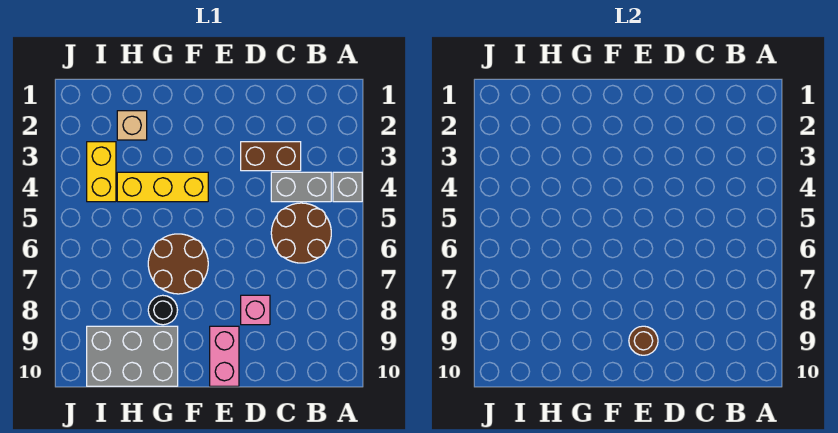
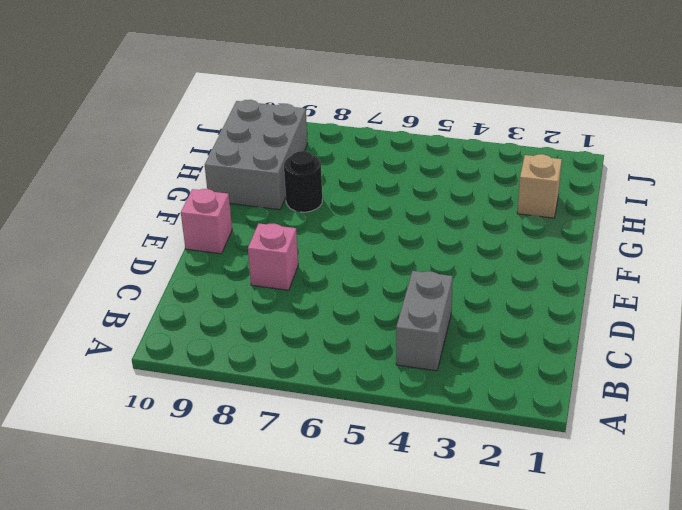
pink 1x1 brick [181,189,232,254] -> pink 1x2 brick [210,326,239,386]
none -> grey 1x1 brick [333,172,362,202]
none -> brown 2x2 round brick [271,203,331,263]
none -> brown 1x2 brick [241,142,301,171]

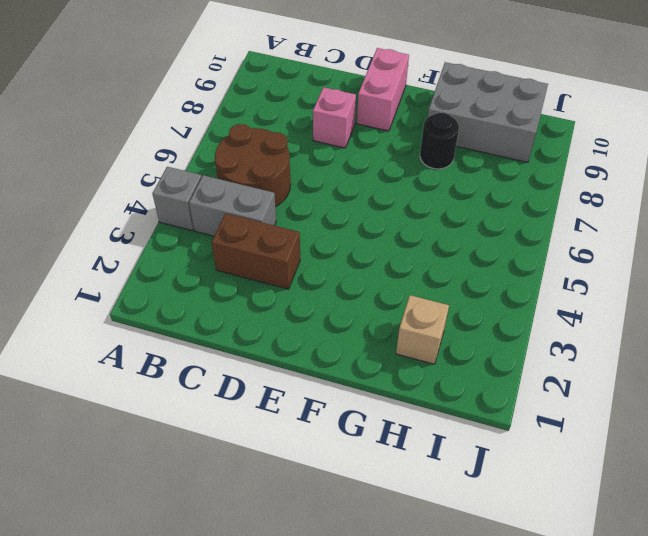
none -> yellow 1x3 brick [117,172,208,202]
none -> brown 2x2 round brick [148,234,208,294]
none -> yellow 1x2 brick [87,142,116,202]

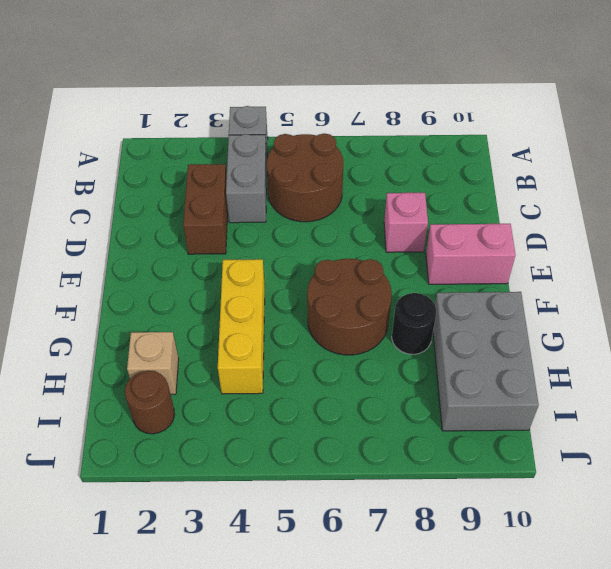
brown 1x1 round brick [125,371,175,434] -> brown 1x1 round brick moved to [629,326,658,355]
none -> yellow 1x2 brick [87,142,116,202]

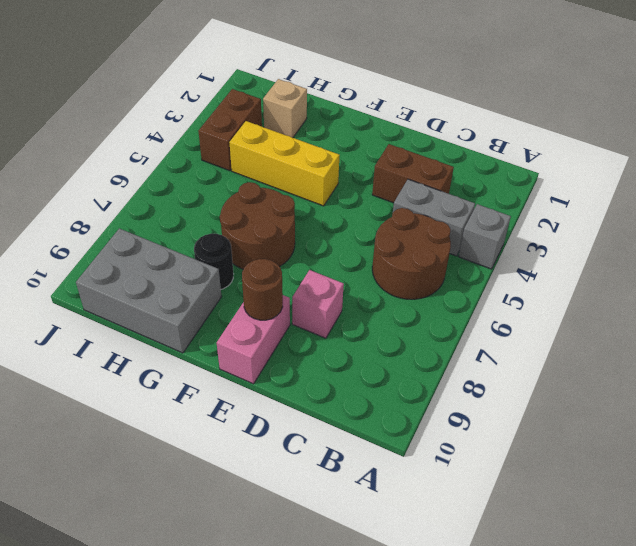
brown 1x2 brick [198,89,262,171] -> yellow 1x2 brick [87,142,116,202]

